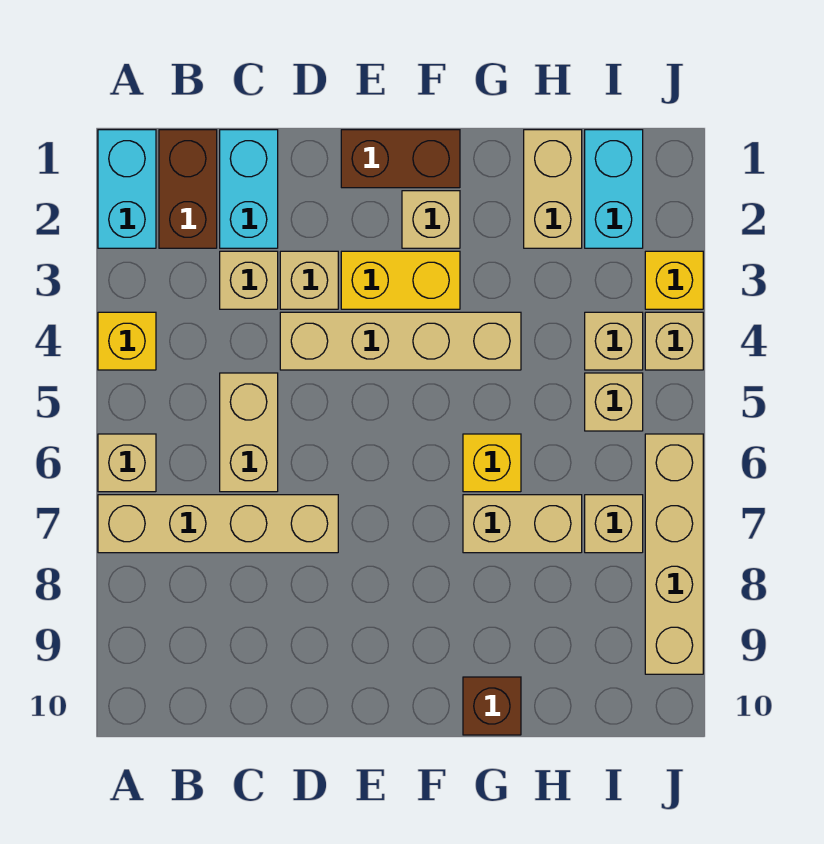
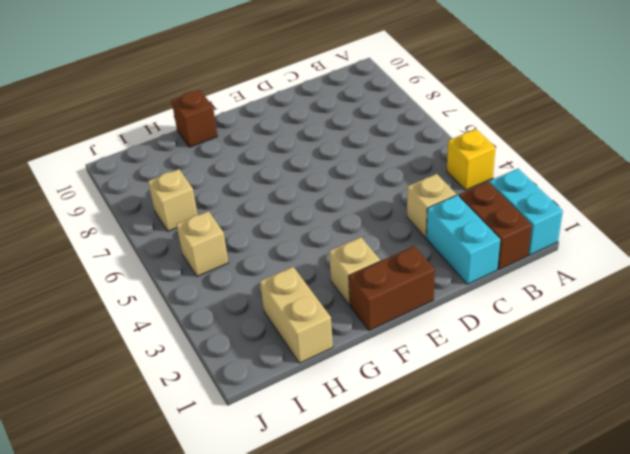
none -> tan 1x1 brick [98,434,156,492]
none -> tan 1x4 brick [98,495,338,553]
none -> tan 1x2 brick [220,373,278,492]

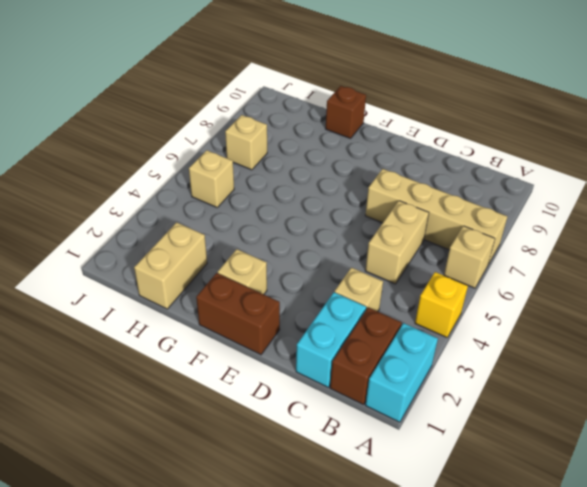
none -> tan 1x1 brick [280,251,338,309]
none -> tan 1x4 brick [280,312,521,370]
none -> yellow 1x2 brick [341,251,460,309]

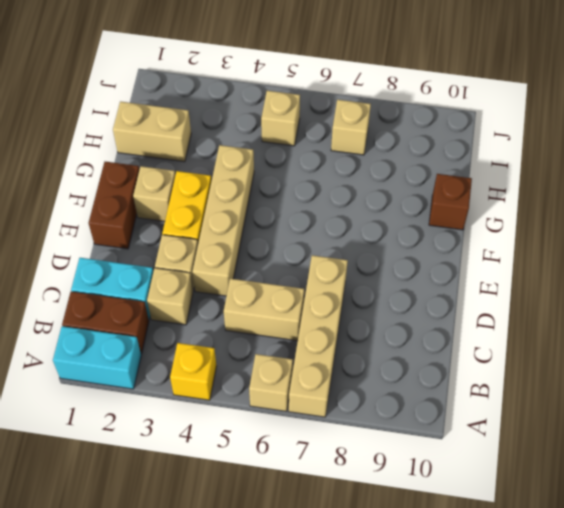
none -> yellow 1x1 brick [463,434,521,492]
none -> tan 1x2 brick [463,495,582,553]
none -> cyan 1x2 brick [585,130,643,248]

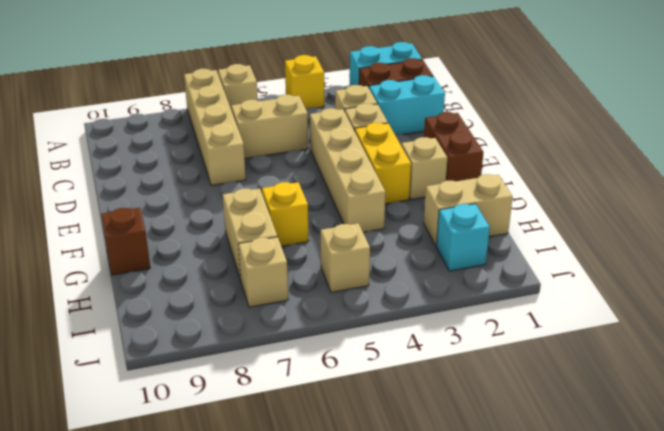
cyan 1x1 brick [436,204,490,271] -> cyan 1x2 brick [585,130,643,248]
none -> tan 1x1 brick [585,312,643,370]
none -> yellow 1x1 brick [645,251,703,309]
none -> tan 1x1 brick [645,312,703,370]

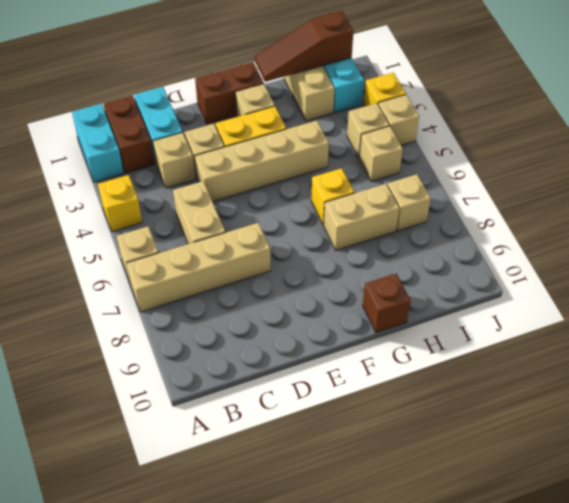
brown 1x3 slope [255,11,353,82] -> none
none -> tan 1x4 brick [645,434,703,674]

